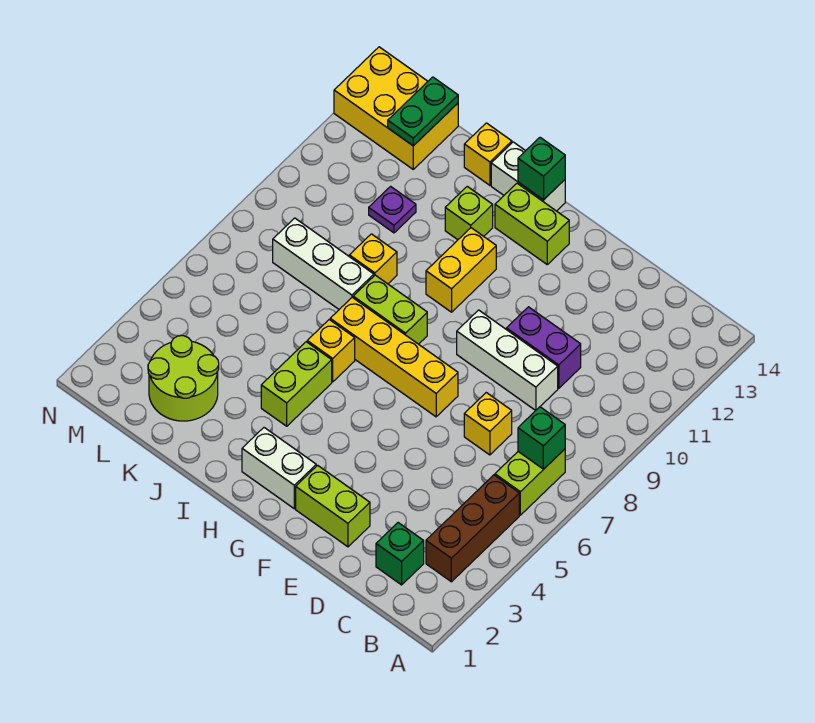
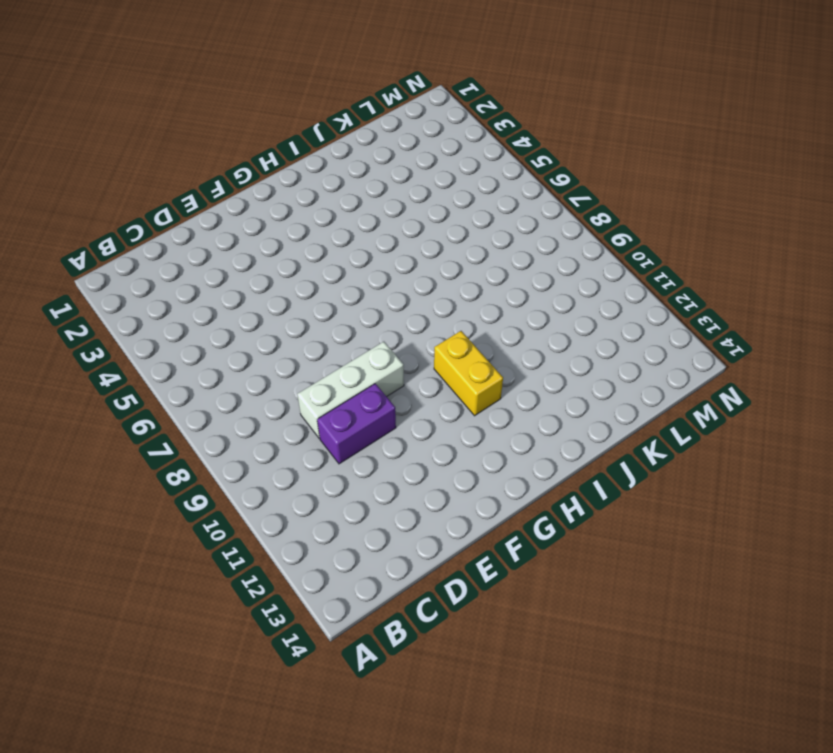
none -> brown 1x3 brick [426,475,519,582]
none -> lime 1x2 brick [495,449,565,515]
none -> green 1x1 brick [376,523,424,585]

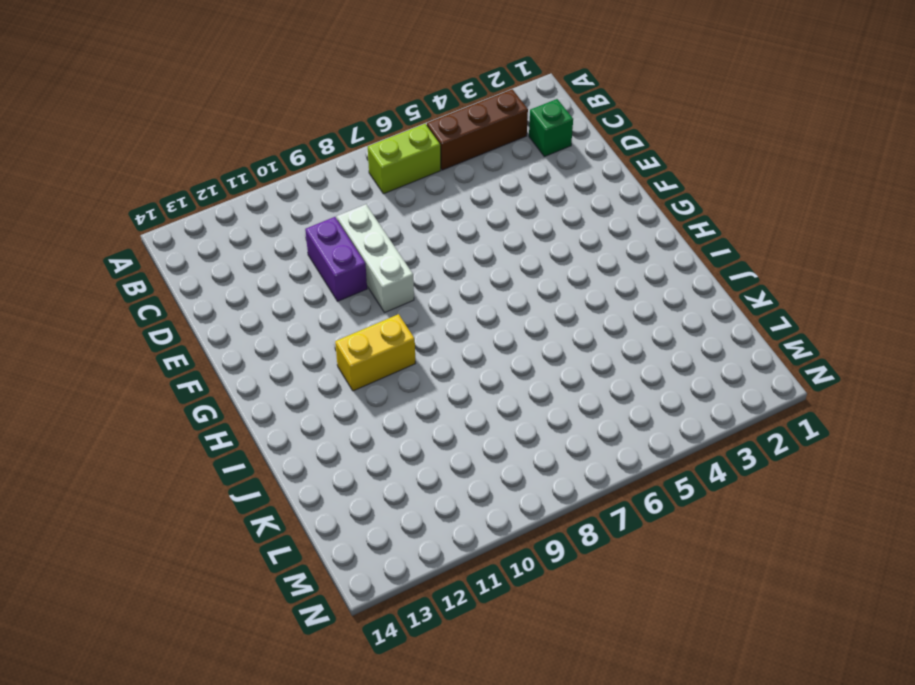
none -> yellow 1x1 brick [464,393,512,455]
none -> lime 1x2 brick [296,465,370,547]
none -> yellow 1x4 brick [330,297,458,417]

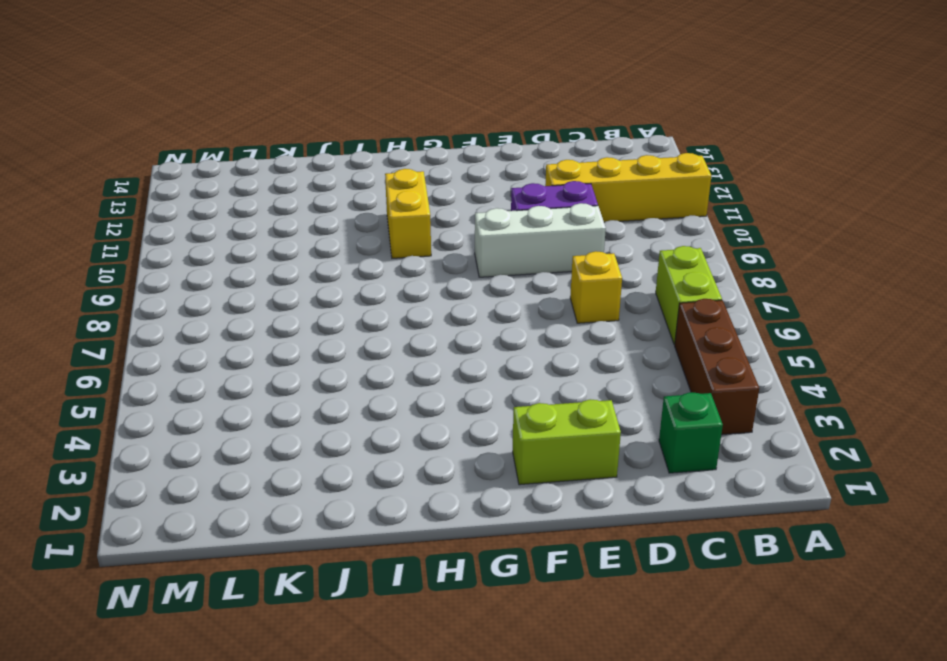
yellow 1x4 brick [545,153,711,222] -> yellow 1x4 brick moved to [330,297,458,417]
none -> white 1x2 brick [242,428,316,509]
none -> lime 1x2 brick [495,183,569,264]
none -> lime 1x2 brick [353,275,427,344]

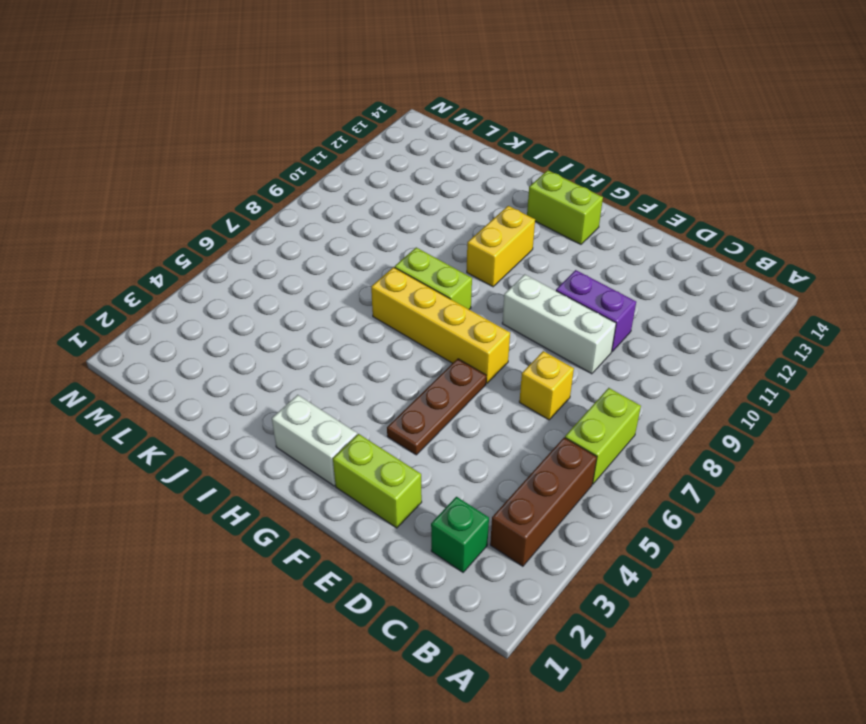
brown 1x3 plate [387,359,486,455] -> none
none -> white 1x2 brick [491,142,565,211]
none -> lime 1x2 brick [261,342,332,426]
none -> yellow 1x1 brick [307,320,355,382]

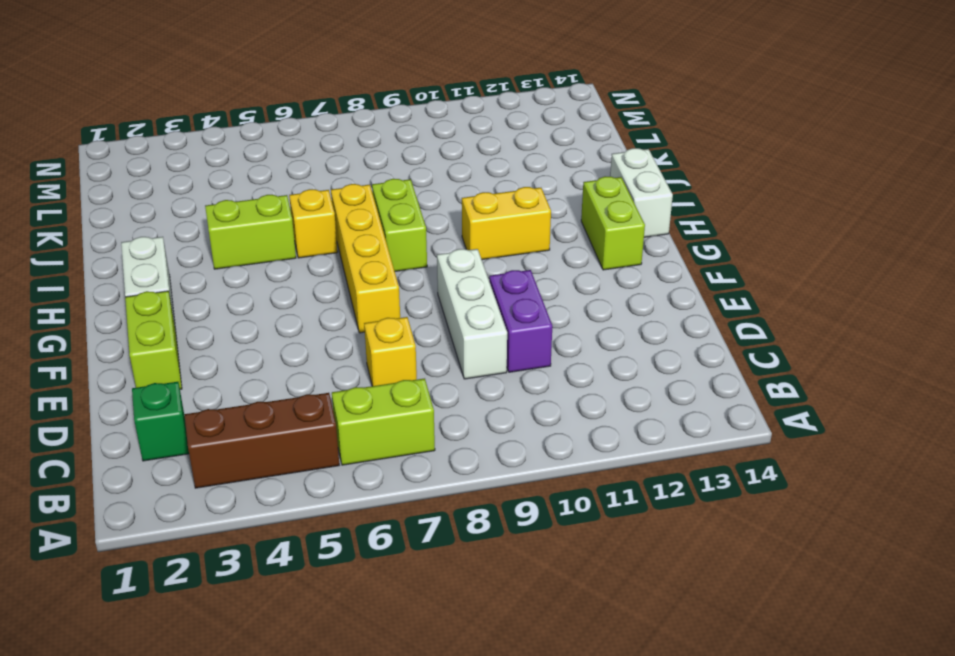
none -> lime 1x1 brick [445,186,493,240]
none -> white 1x3 brick [273,218,374,309]
none -> yellow 1x1 brick [349,234,397,284]

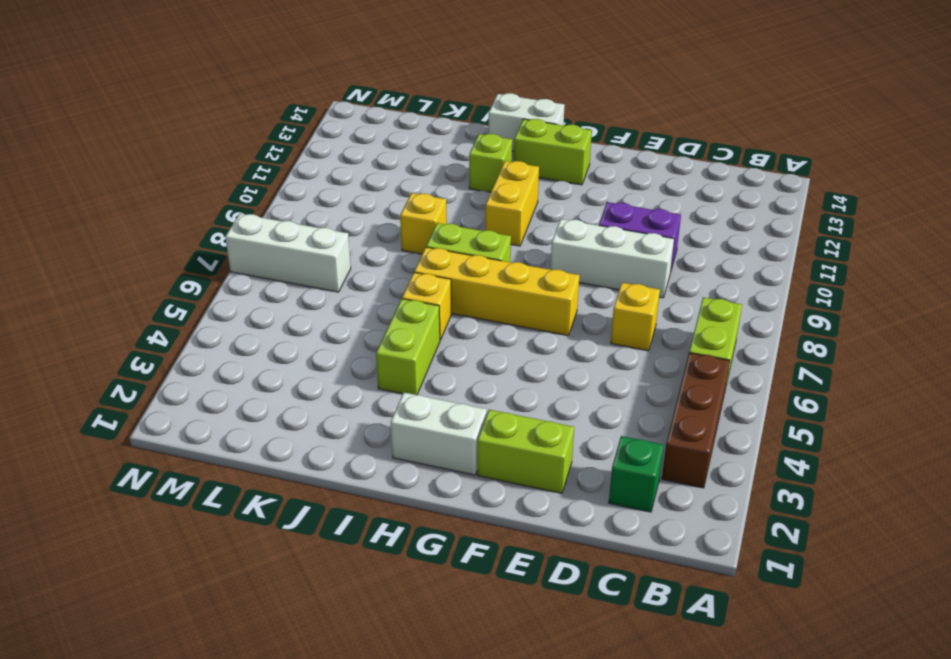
white 1x3 brick [225,214,351,292] -> white 1x3 brick moved to [273,218,374,309]
none -> yellow 1x1 brick [464,123,512,185]
none -> lime 2x2 round brick [148,336,219,421]
none -> purple 1x1 plate [369,186,416,233]

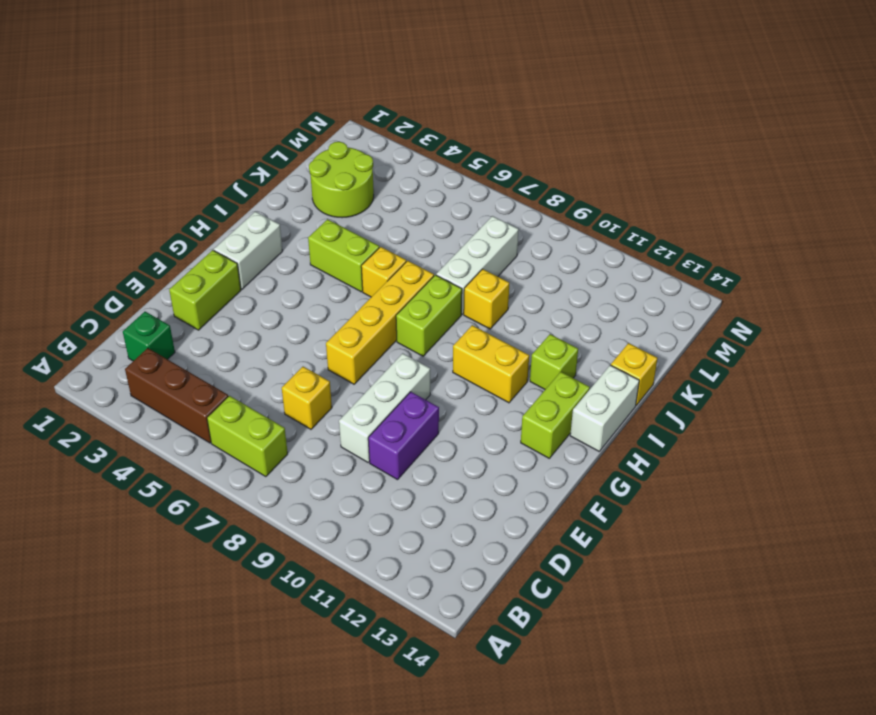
none -> purple 1x1 plate [369,186,416,233]
none -> yellow 2x3 brick [334,47,458,169]
none -> green 1x1 brick [518,407,565,469]

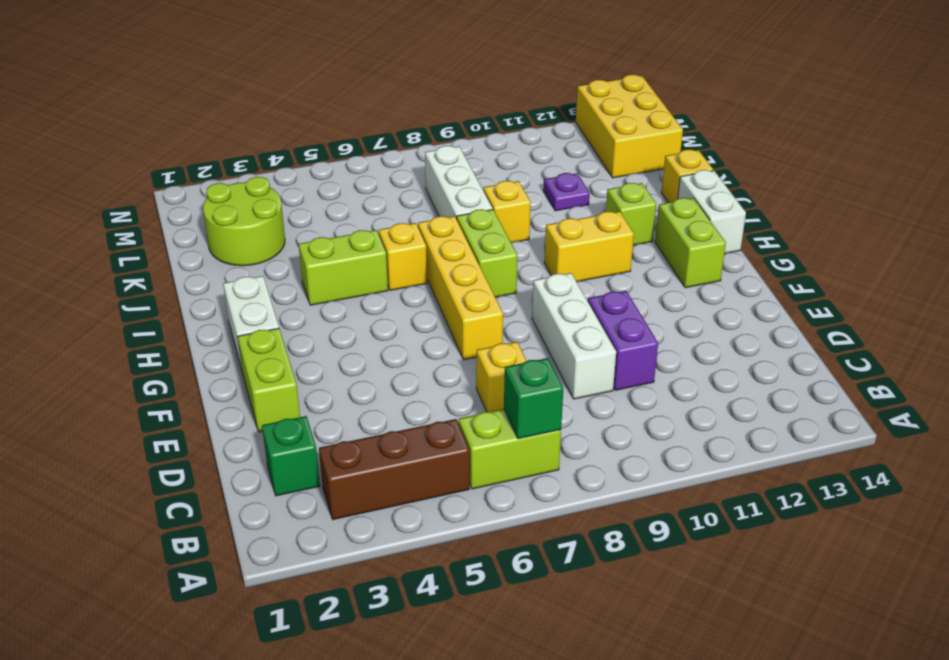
none -> green 1x1 brick [518,137,565,200]
none -> green 1x2 plate [388,77,458,146]

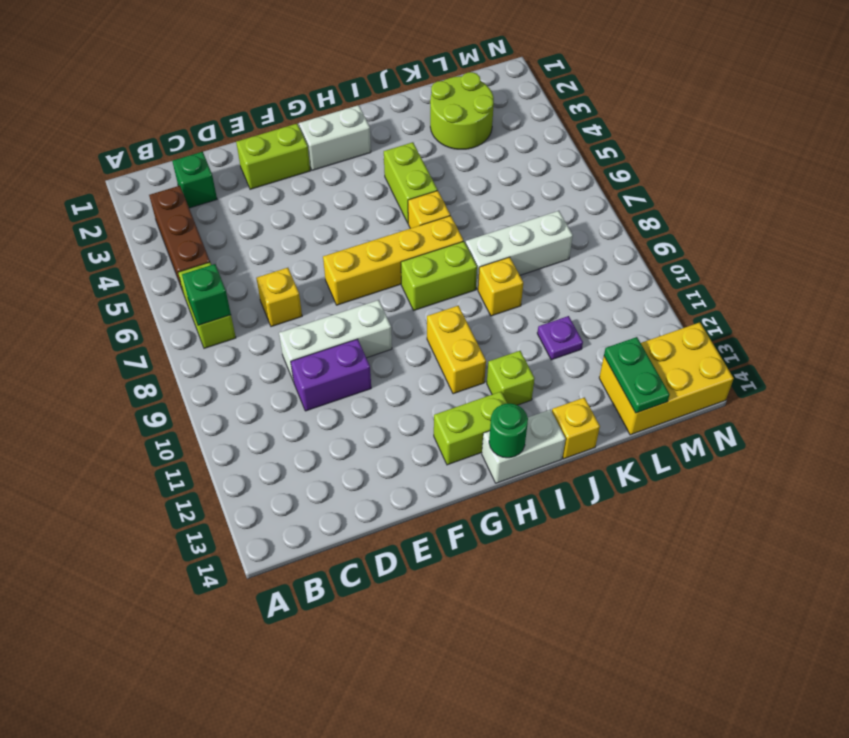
green 1x1 round brick [489,403,528,458] -> green 1x1 brick [518,137,565,200]

